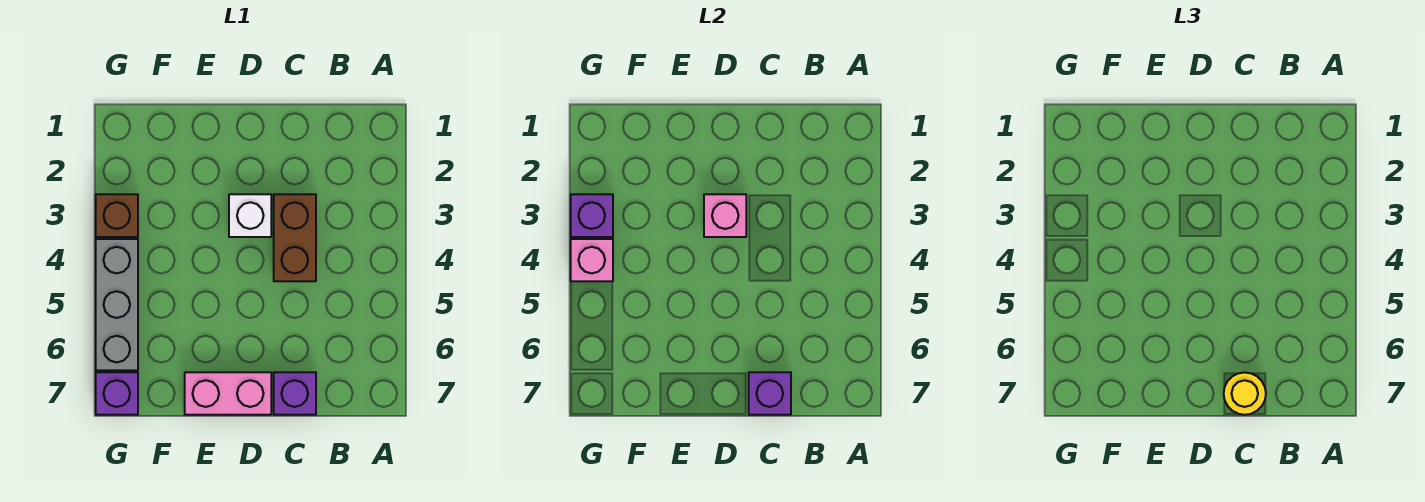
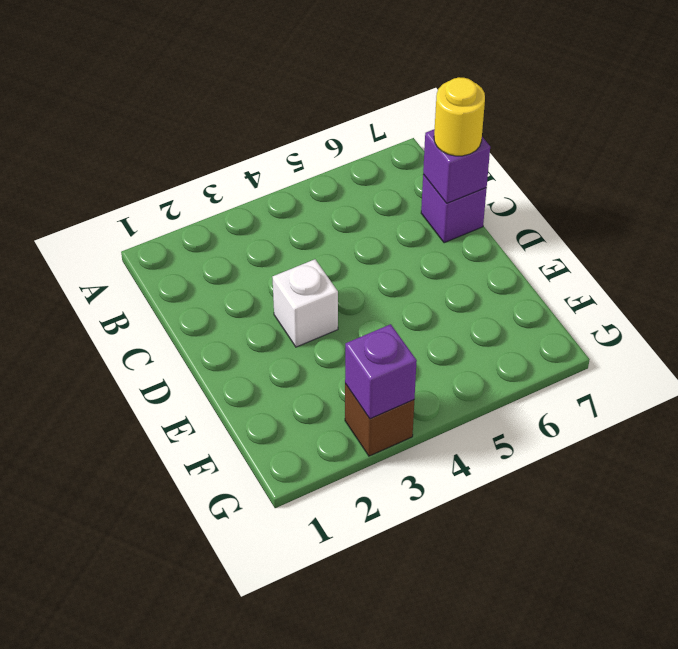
none -> brown 1x2 brick [274,194,316,281]
none -> pink 1x2 brick [185,372,271,415]
none -> grey 1x3 brick [96,239,138,370]

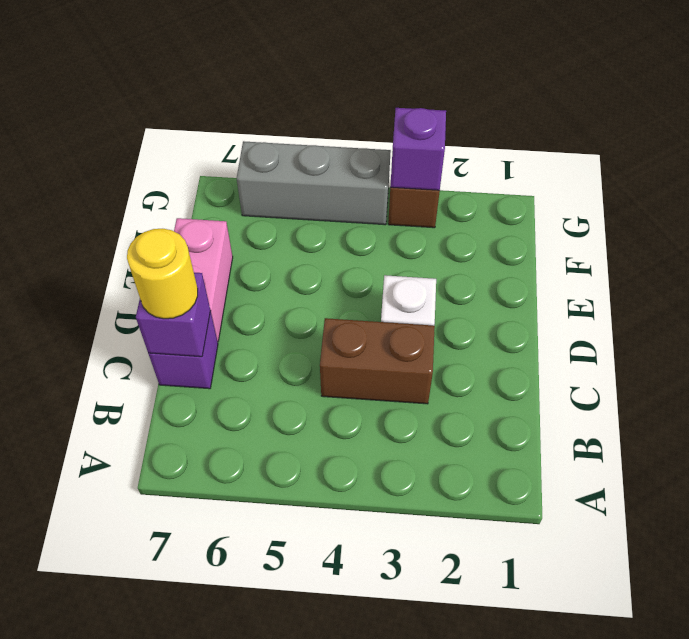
none -> purple 1x1 brick [96,372,138,415]
none -> pink 1x1 brick [704,194,746,237]
none -> pink 1x1 brick [571,239,613,281]

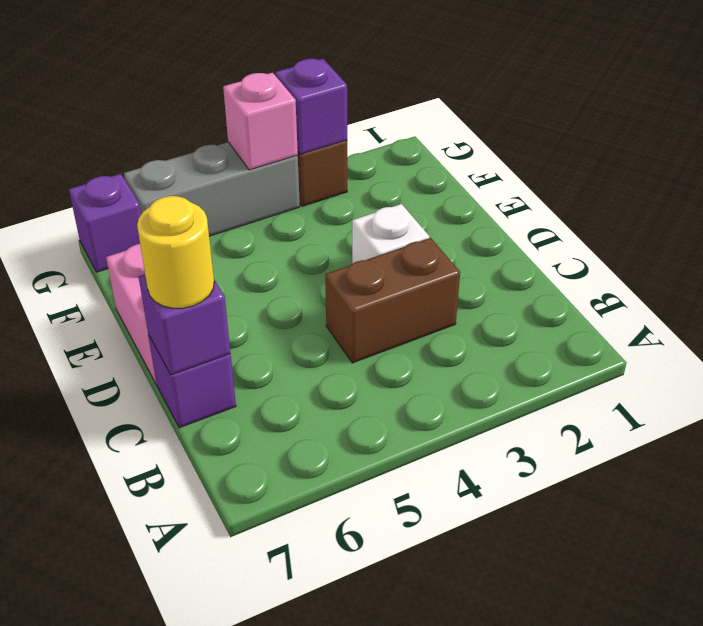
none -> pink 1x1 brick [704,194,746,237]

